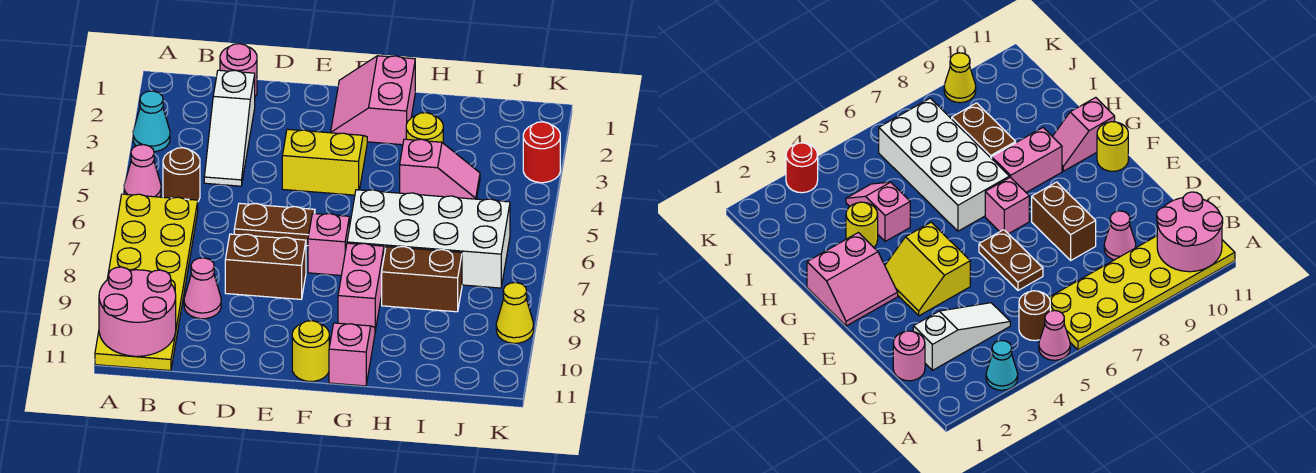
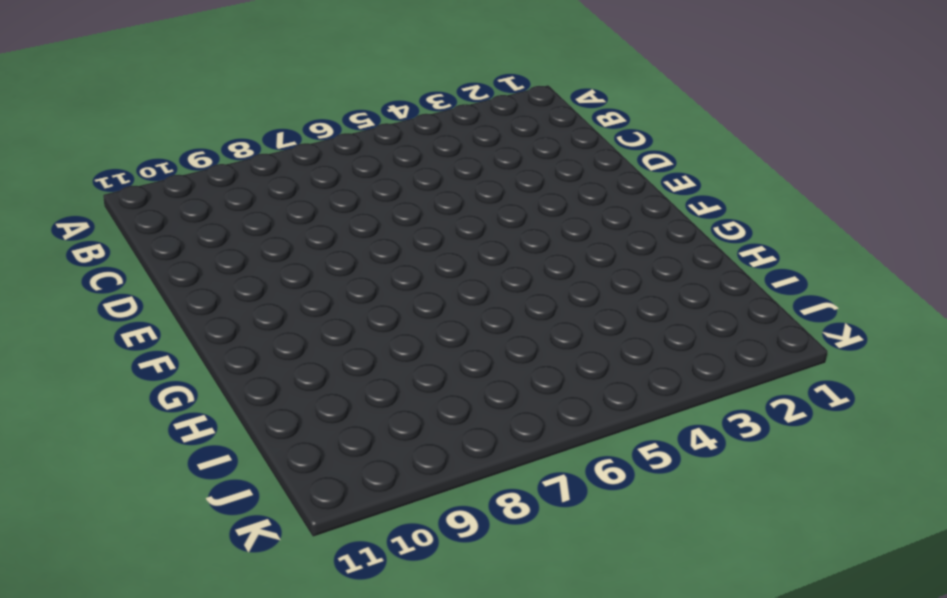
none -> cyan 1x1 cone [133,91,170,152]
none -> pink 1x1 cone [124,145,161,197]
none -> yellow 2x6 plate [95,194,198,371]

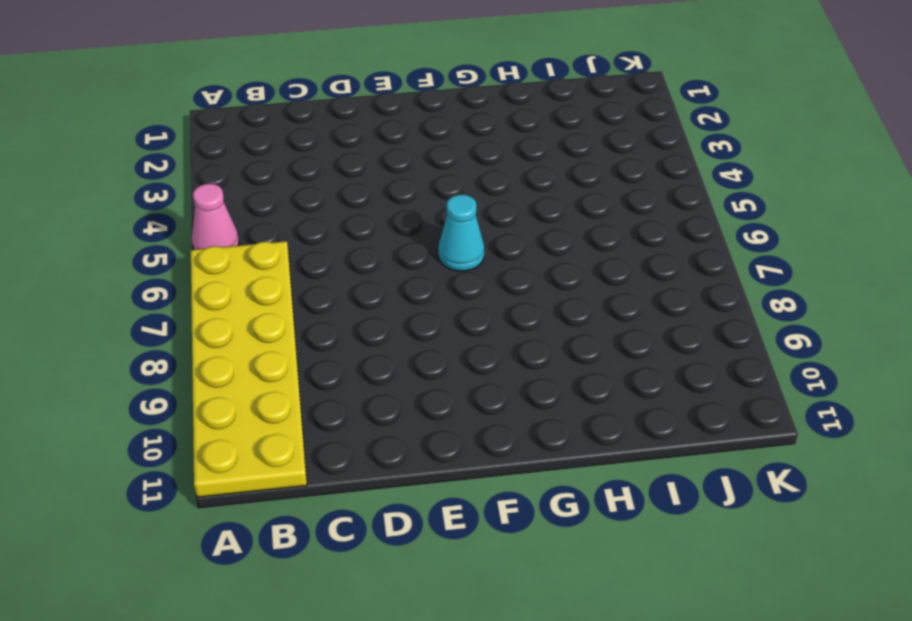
cyan 1x1 cone [438,194,484,271] -> cyan 1x1 cone moved to [133,91,170,152]
none -> brown 1x1 round brick [163,148,200,201]
none -> pink 1x1 round brick [220,44,257,97]
none -> white 1x3 slope [204,70,255,186]

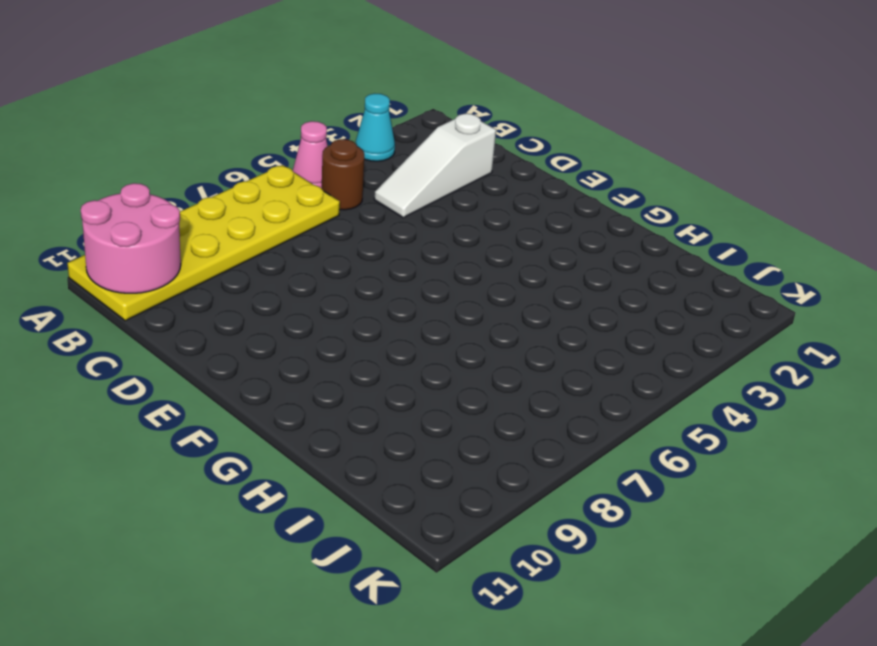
none -> pink 1x1 round brick [220,44,257,97]
none -> pink 1x1 cone [184,258,221,319]
none -> brown 1x2 plate [234,203,315,246]

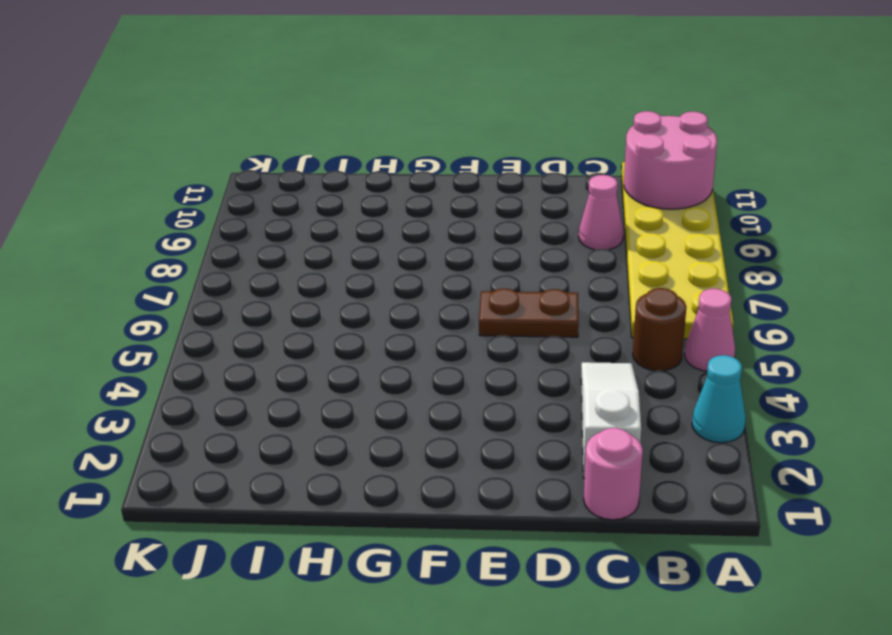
none -> brown 1x2 brick [225,234,306,299]
none -> yellow 2x2 slope [282,129,367,195]
none -> pink 2x2 slope [331,56,415,145]

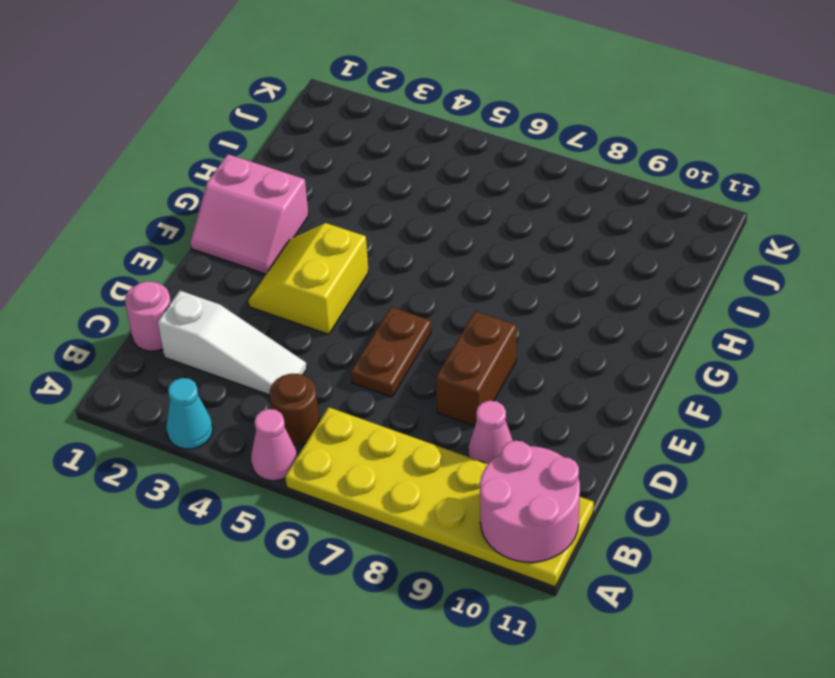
none -> pink 1x1 brick [308,214,349,275]
none -> yellow 1x1 round brick [292,321,329,381]
none -> white 2x4 brick [347,190,510,288]

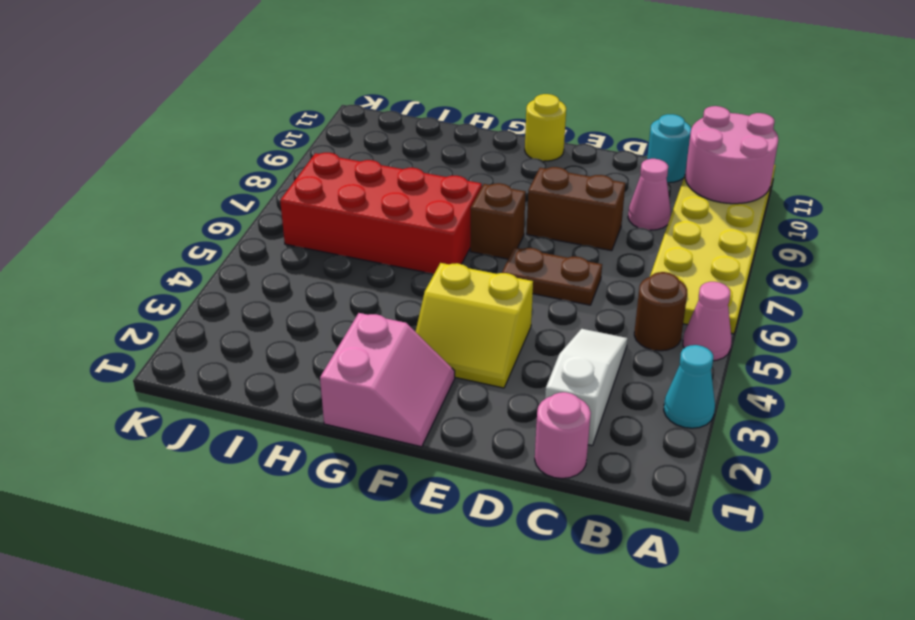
cyan 1x1 round brick [647,114,691,183] -> none
brown 1x1 brick [470,183,526,259] -> pink 1x1 brick [308,214,349,275]
red 2x4 brick [280,153,482,274] -> white 2x4 brick [347,190,510,288]
none -> pink 1x2 brick [338,243,384,331]
none -> pink 1x2 slope [329,323,375,386]
none -> yellow 1x1 round brick [406,113,443,143]

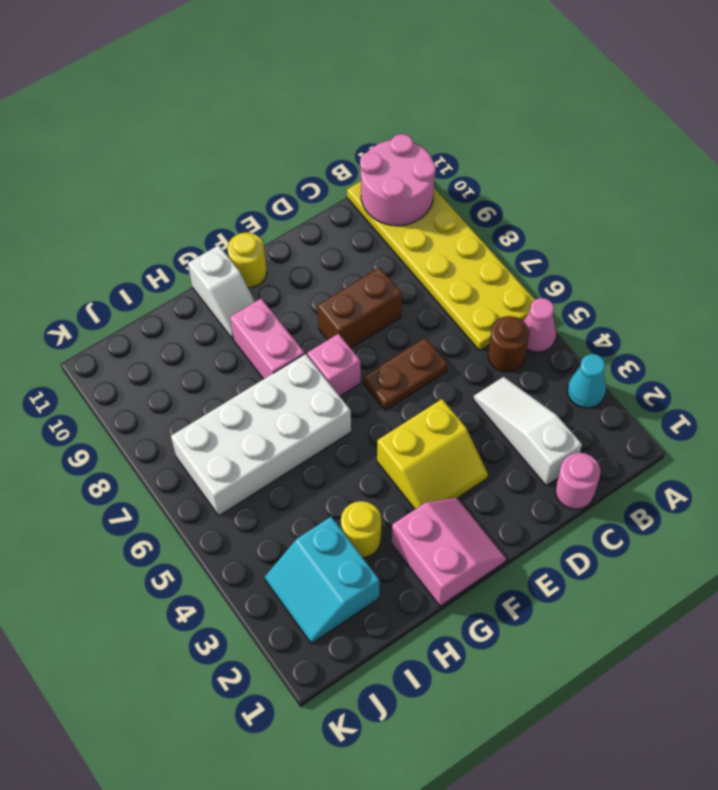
white 1x2 slope [188,245,255,339] -> pink 1x2 slope [329,323,375,386]
cyan 2x2 slope [265,517,380,644] -> none
none -> pink 1x1 cone [184,258,221,319]
none -> pink 1x2 slope [400,139,480,199]
none -> brown 1x2 brick [382,246,462,312]

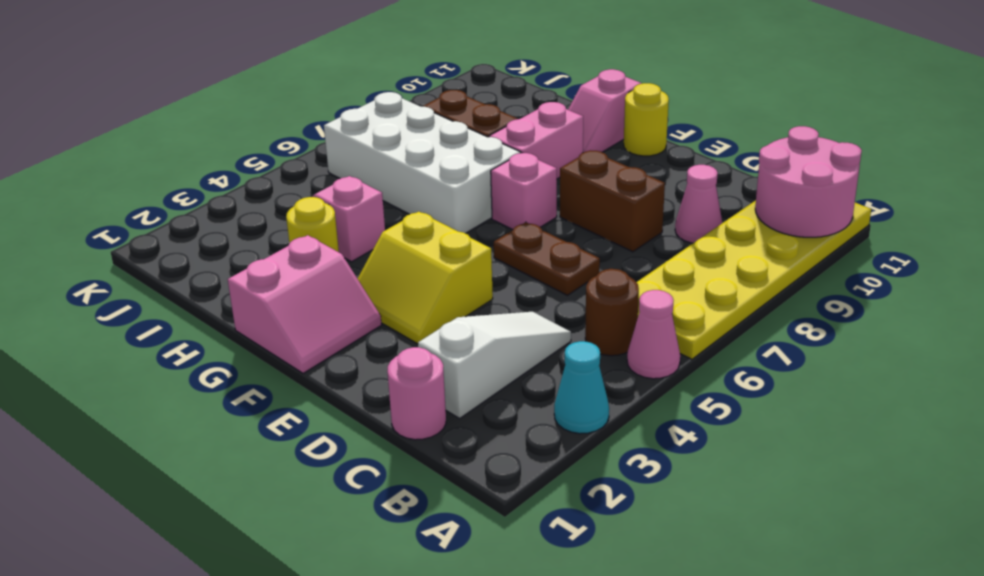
none -> red 1x1 round brick [523,122,560,183]
none -> yellow 1x1 cone [496,283,534,343]

